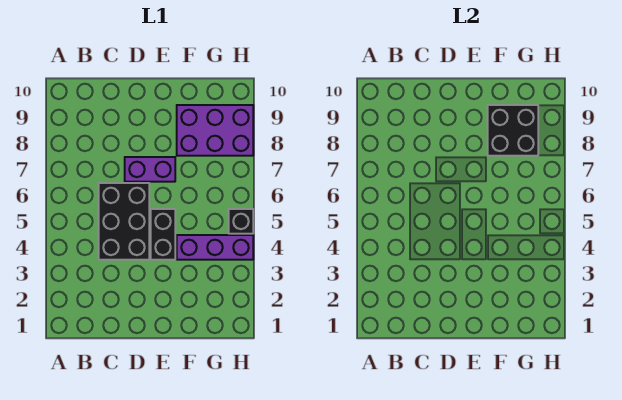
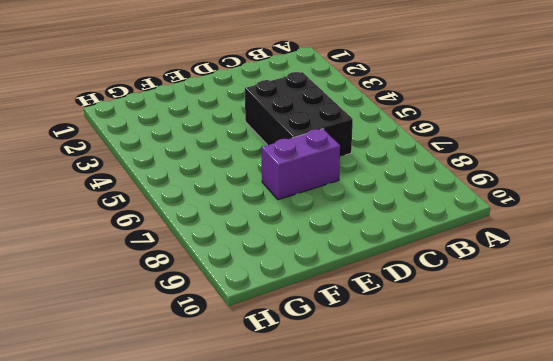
none -> black 1x2 brick [151,209,175,260]
none -> purple 1x3 brick [177,235,253,260]

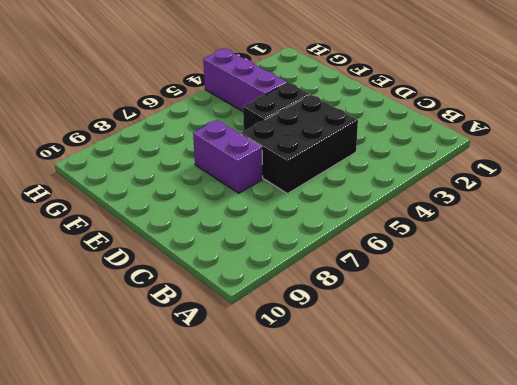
none -> purple 2x3 brick [177,105,253,156]
none -> black 1x1 brick [229,209,253,234]

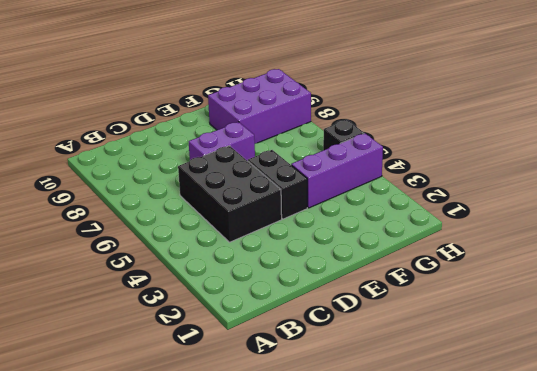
none -> black 2x2 brick [488,105,538,156]

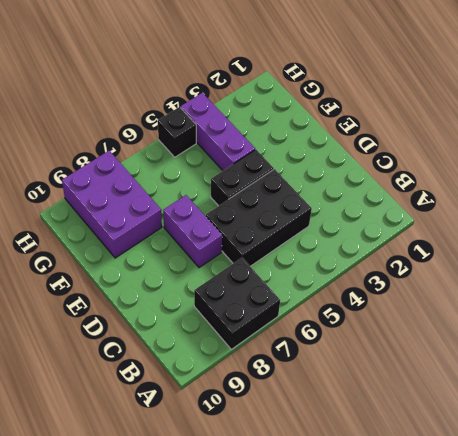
black 2x2 brick [194,258,280,349] -> black 2x2 brick moved to [488,105,538,156]

